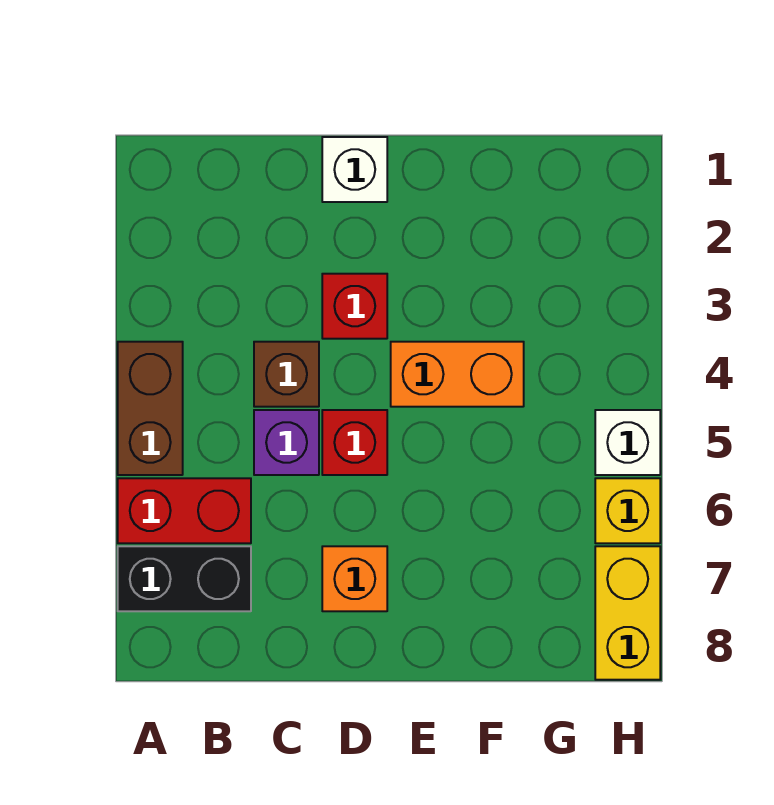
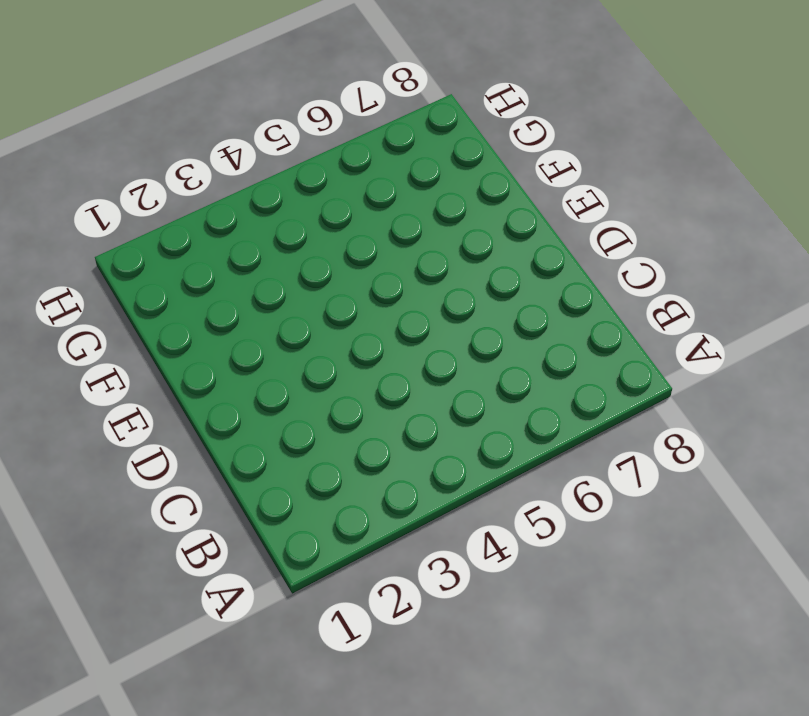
none -> brown 1x2 brick [118,342,183,475]
none -> red 1x2 brick [118,478,251,543]
none -> black 1x2 brick [118,546,251,611]

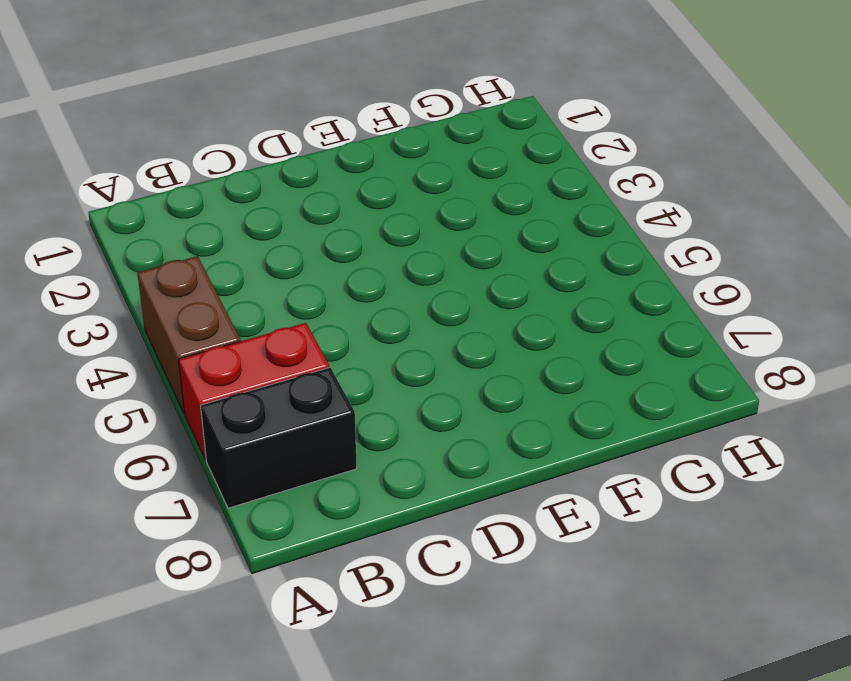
none -> brown 1x1 brick [254,342,319,407]
none -> purple 1x1 brick [254,410,319,475]
none -> white 1x1 brick [322,137,387,202]

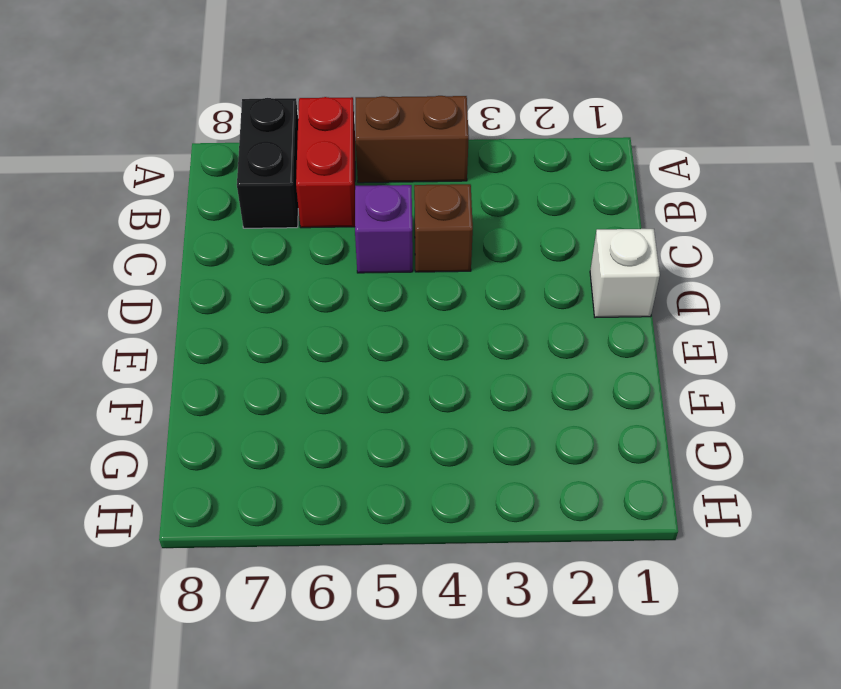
none -> red 1x1 brick [322,274,387,339]
none -> red 1x1 brick [322,410,387,475]
none -> orange 1x1 brick [322,546,387,611]

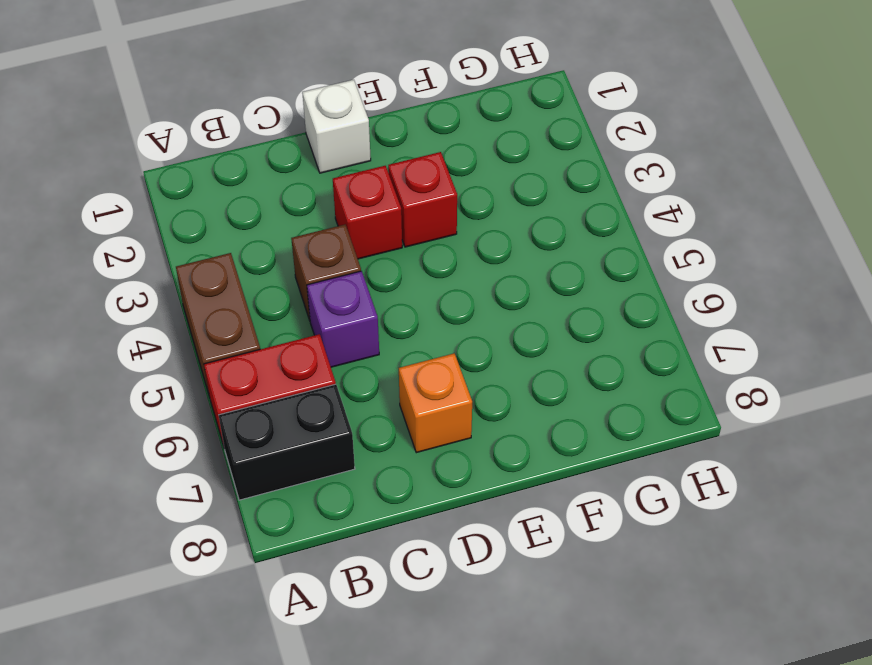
red 1x1 brick [388,152,457,247] -> red 1x1 brick moved to [322,410,387,475]
none -> orange 1x2 brick [391,342,524,407]
none -> white 1x1 brick [595,410,660,475]
none -> yellow 1x1 brick [595,478,660,543]

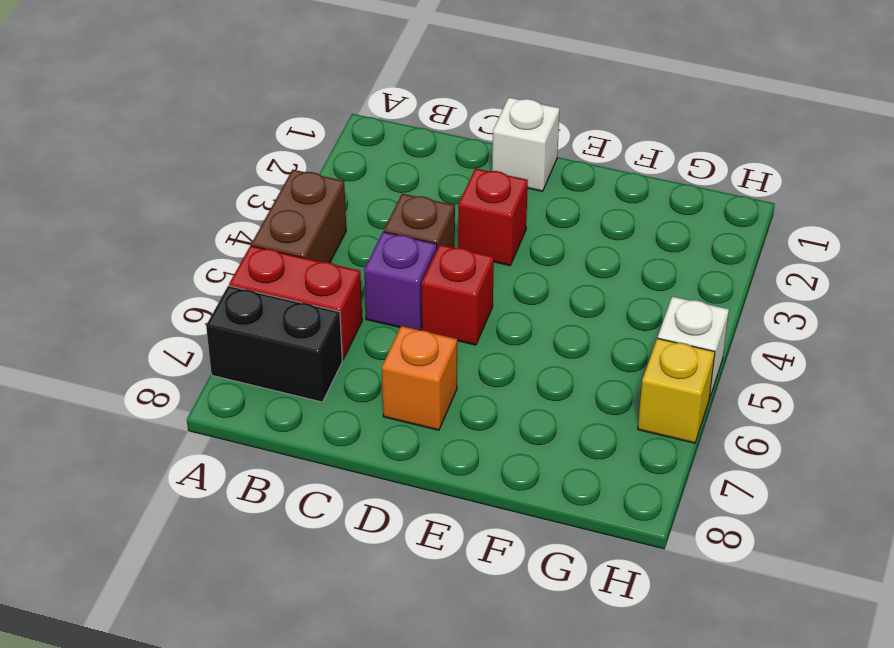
none -> orange 1x2 brick [391,342,524,407]
none -> yellow 1x2 brick [595,546,660,680]

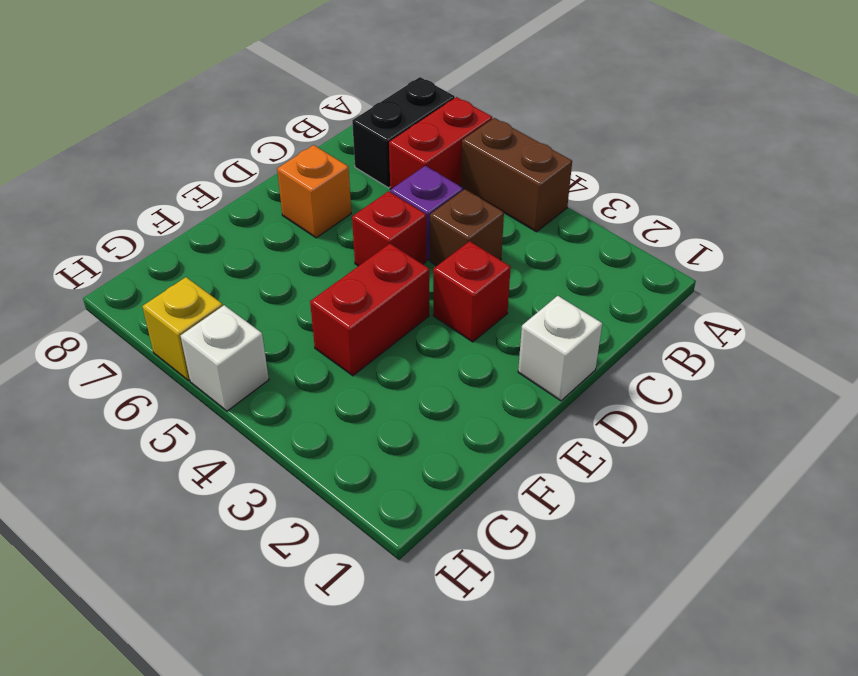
red 1x2 brick [310,244,429,376] -> orange 1x2 brick [391,342,524,407]
none -> yellow 1x2 brick [595,546,660,680]

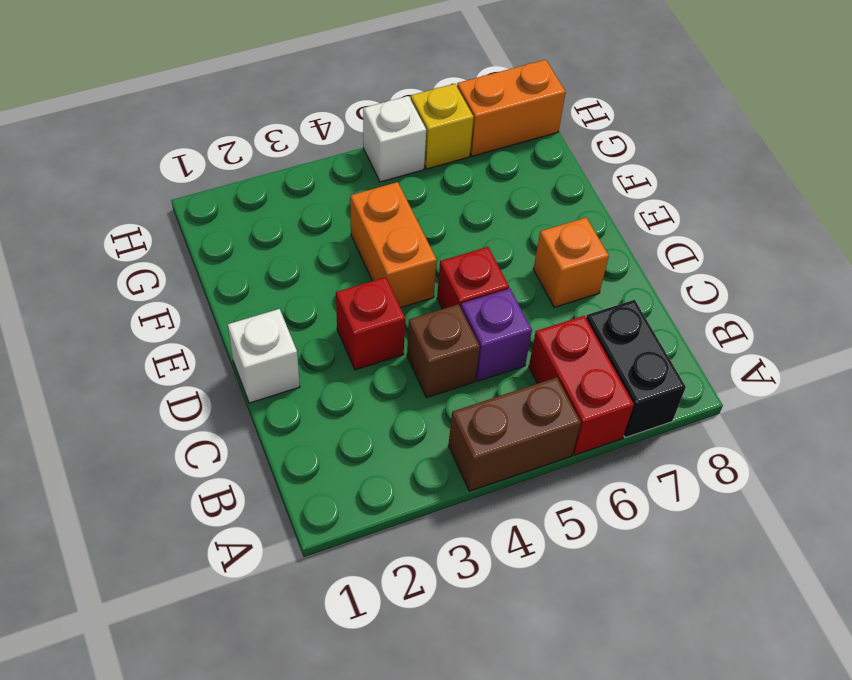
orange 1x2 brick [457,60,566,156] -> yellow 1x2 brick [595,546,660,680]

